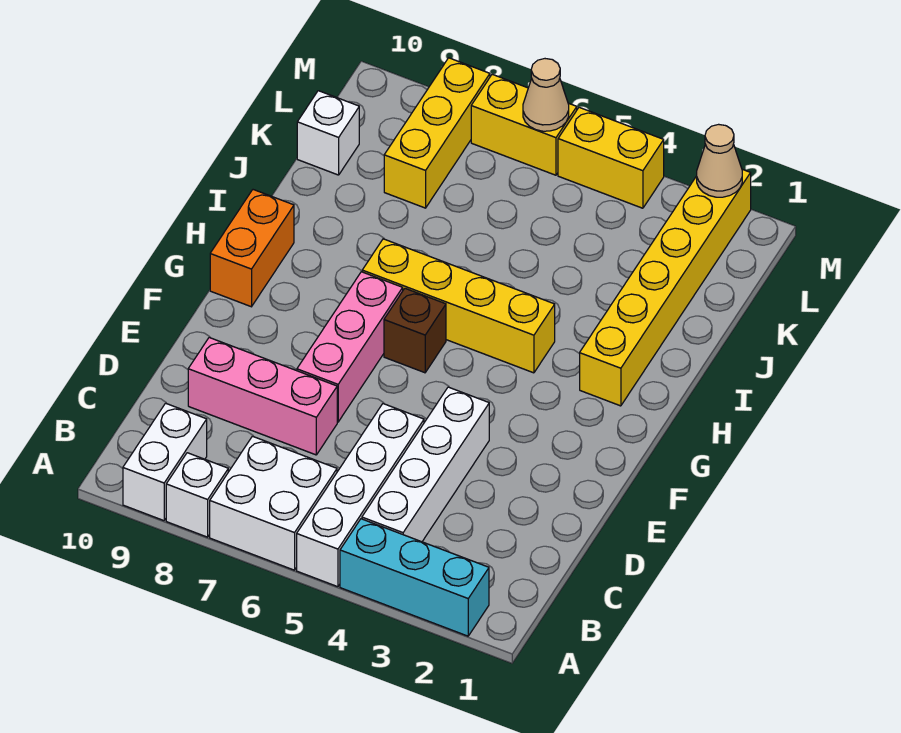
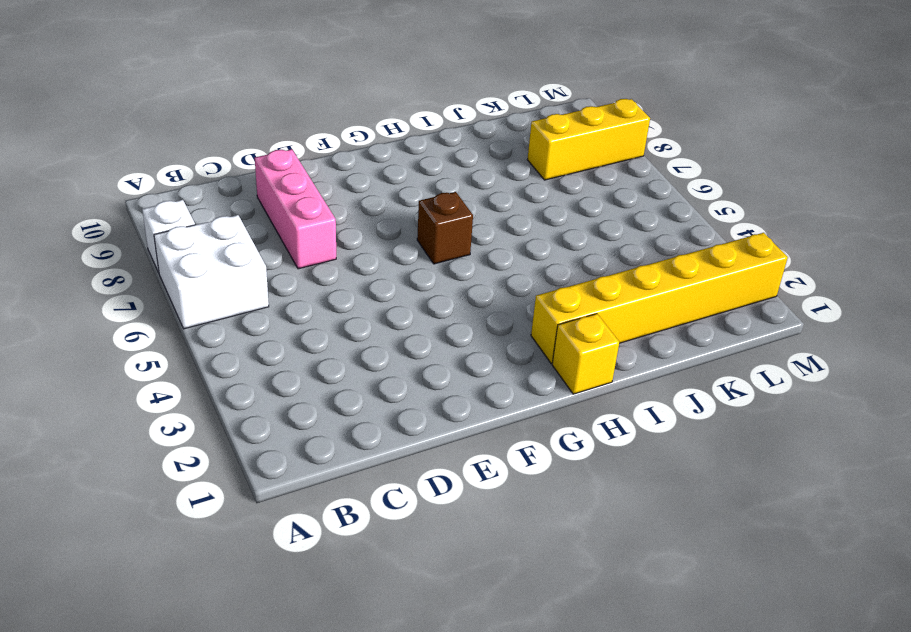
yellow 1x1 brick [552,314,619,394] -> none
none -> cyan 1x3 brick [340,519,489,636]
none -> white 1x4 brick [297,404,424,587]
none -> white 1x2 brick [123,403,207,521]

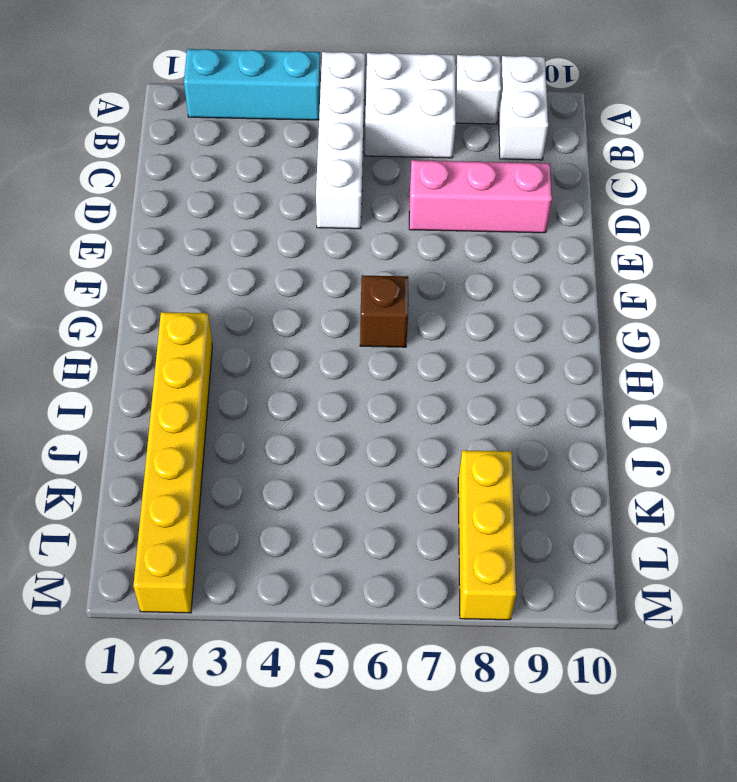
none -> white 1x4 brick [362,387,489,542]
none -> pink 1x3 brick [297,272,403,422]
none -> orange 1x2 brick [210,190,294,307]

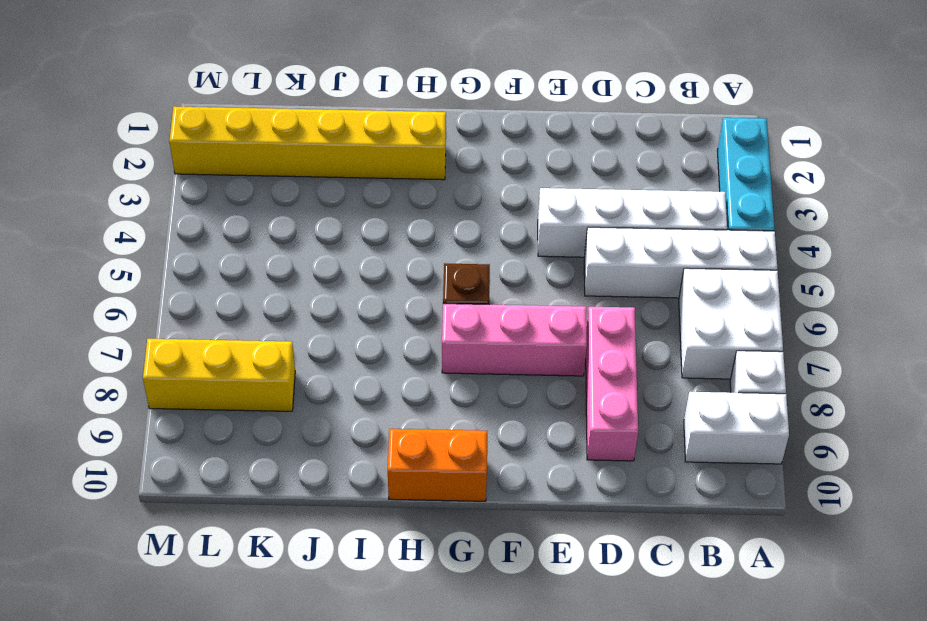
none -> yellow 1x4 brick [362,239,555,373]
none -> white 1x1 brick [297,91,359,175]
none -> yellow 1x2 brick [558,107,664,208]

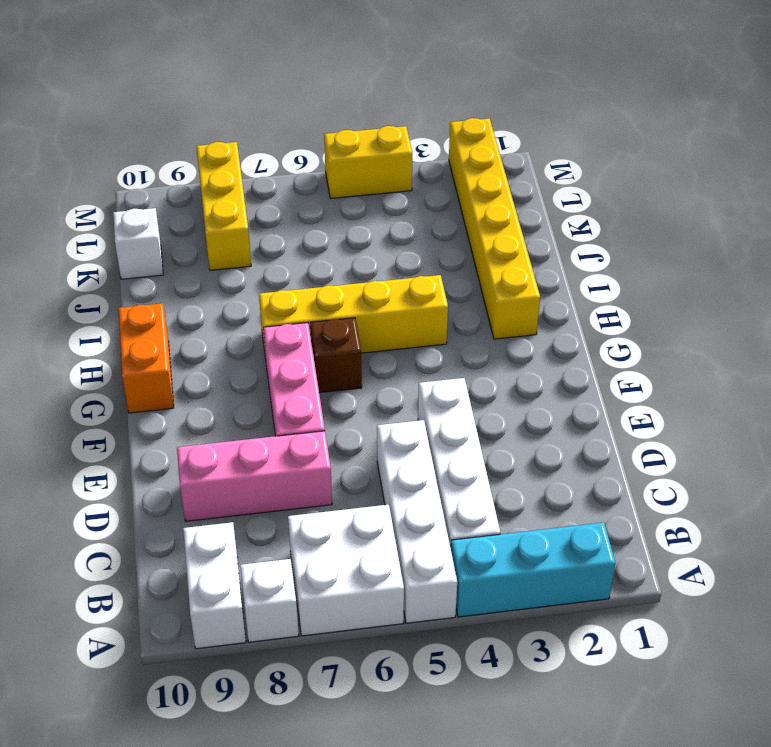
none -> yellow 1x2 brick [471,74,577,175]
none -> tan 1x1 cone [697,124,742,197]
none -> tan 1x1 cone [523,59,569,131]

